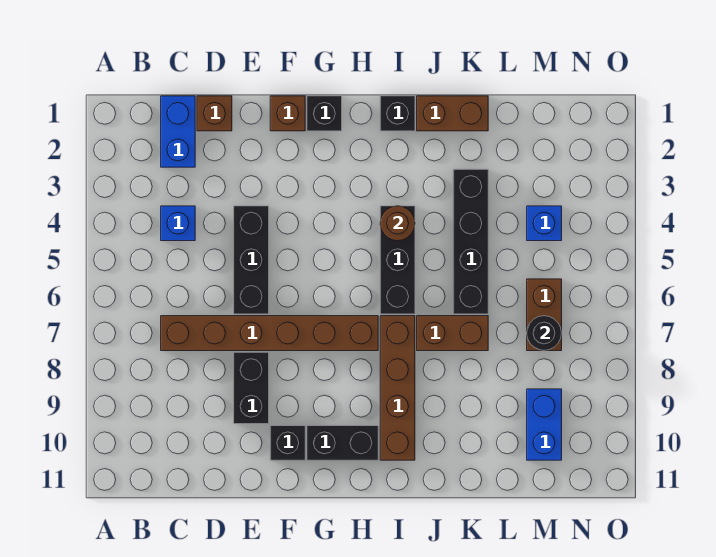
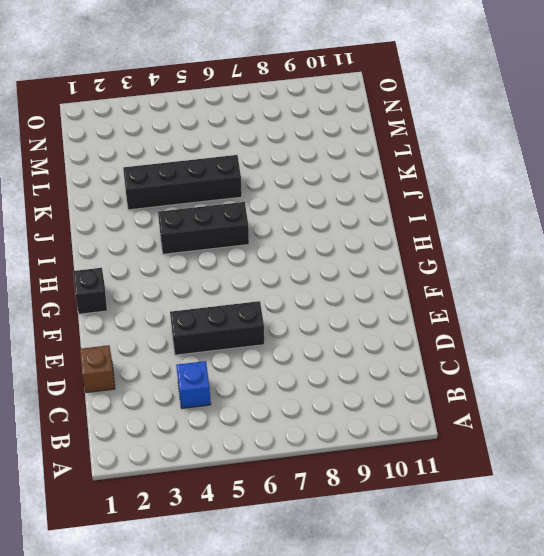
none -> blue 1x2 brick [161,96,195,167]
none -> brown 1x6 brick [161,316,378,351]
none -> black 1x2 brick [234,352,269,424]

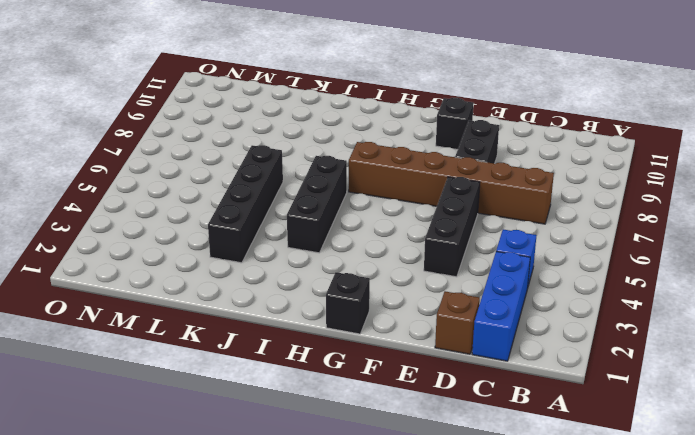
blue 1x3 brick [472,251,530,361] -> blue 1x2 brick [161,96,195,167]
none -> brown 1x1 brick [270,96,305,131]
none -> black 1x2 brick [307,426,378,460]
none -> black 1x1 brick [380,96,415,131]

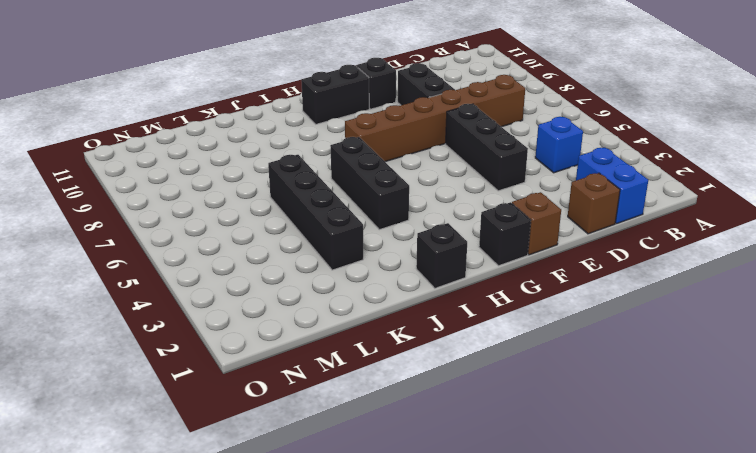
none -> brown 1x4 brick [380,316,415,460]
none -> brown 1x2 brick [417,96,488,131]
none -> brown 1x2 brick [417,316,488,351]

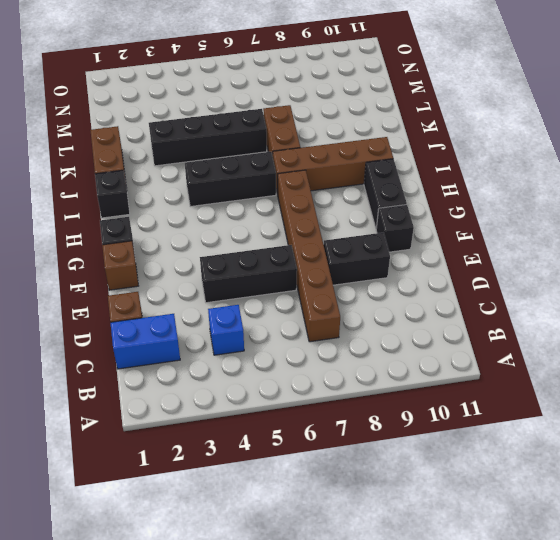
none -> blue 1x1 brick [527,206,562,241]
none -> brown 1x2 brick [527,279,562,351]
none -> blue 1x2 brick [527,389,562,460]

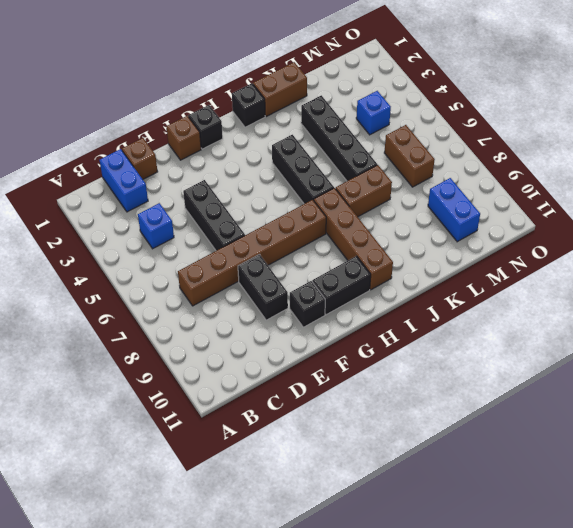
none -> brown 1x1 round brick [380,206,415,241]
none -> black 1x1 round brick [527,316,562,351]

